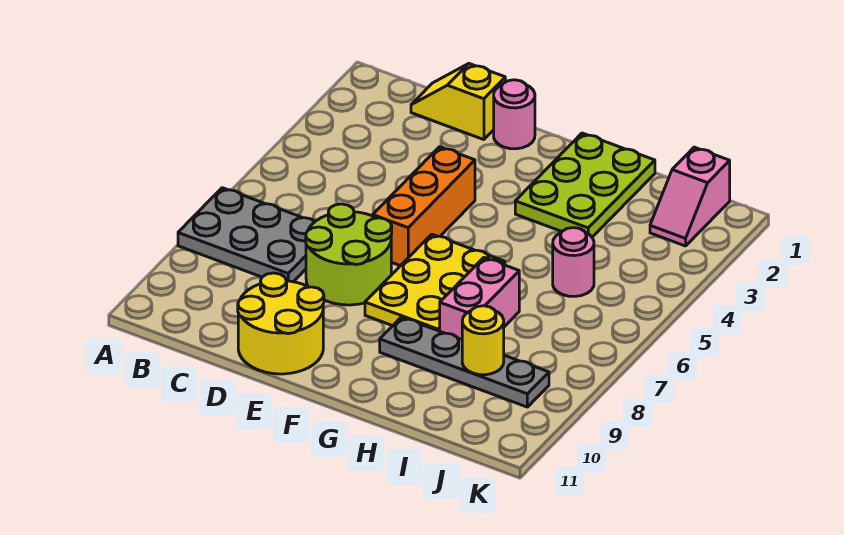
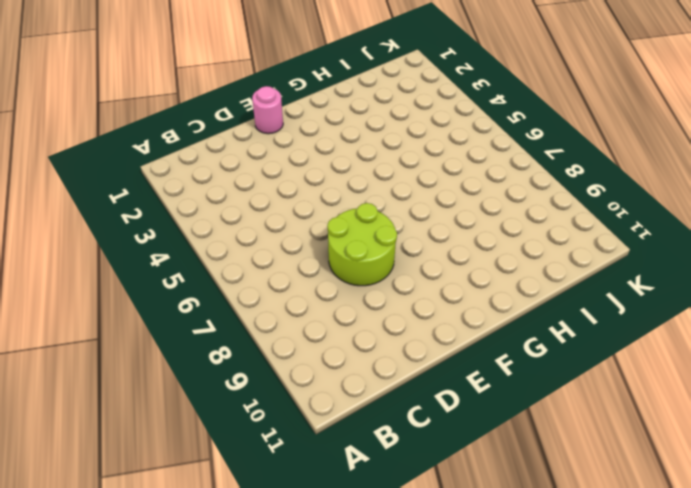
none -> grey 2x3 plate [178,188,315,282]
none -> yellow 1x2 slope [411,64,505,140]
none -> yellow 2x2 round brick [238,273,324,374]

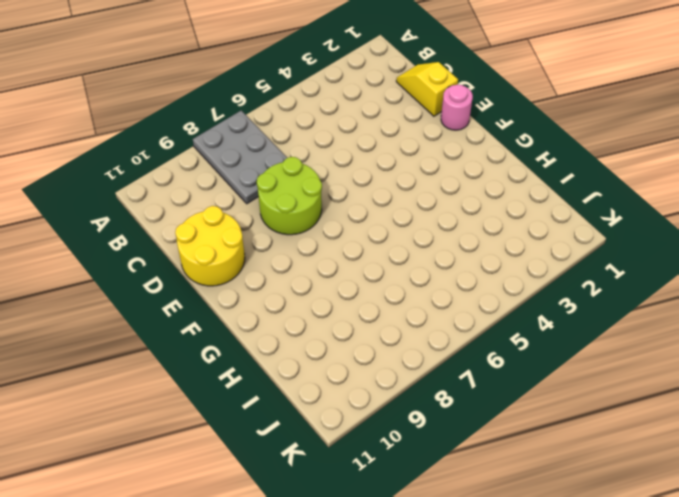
none -> orange 1x3 brick [373,147,475,266]
none -> yellow 2x3 plate [365,234,505,331]
none -> lime 2x3 plate [515,133,655,237]

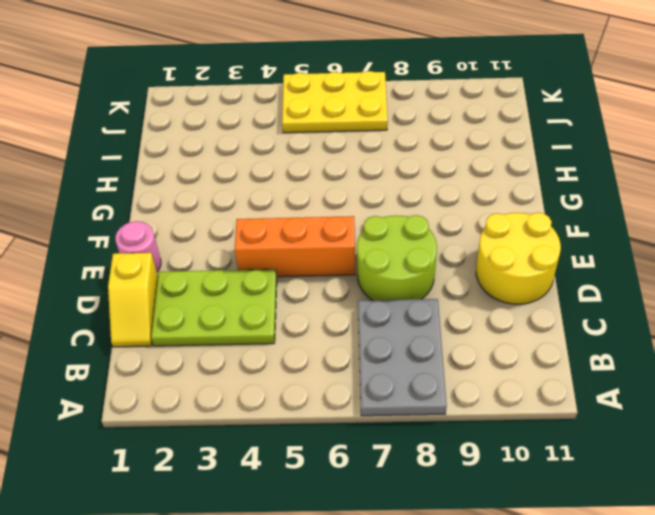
lime 2x3 plate [151,269,277,346] -> lime 2x3 plate moved to [515,133,655,237]
yellow 2x3 plate [282,71,388,133] -> yellow 2x3 plate moved to [365,234,505,331]
none -> grey 1x4 plate [380,317,549,407]
none -> pink 1x2 brick [440,258,519,339]
none -> pink 1x1 round brick [553,228,594,296]

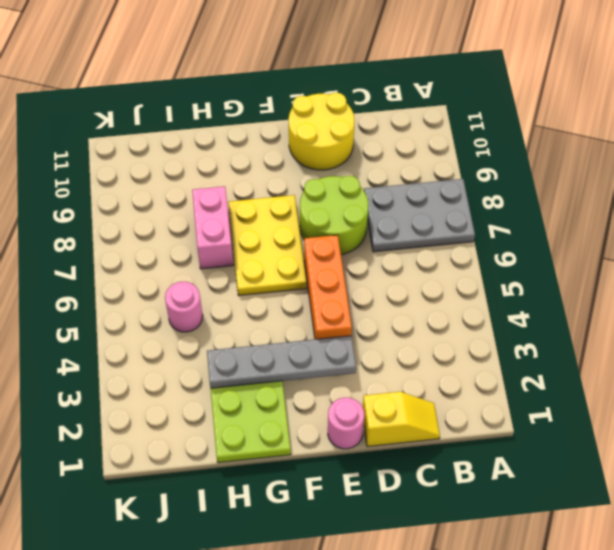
grey 1x4 plate [207,336,356,388] -> grey 1x4 plate moved to [380,317,549,407]
none -> pink 1x2 slope [650,147,730,246]
none -> yellow 1x1 round brick [462,306,504,375]

